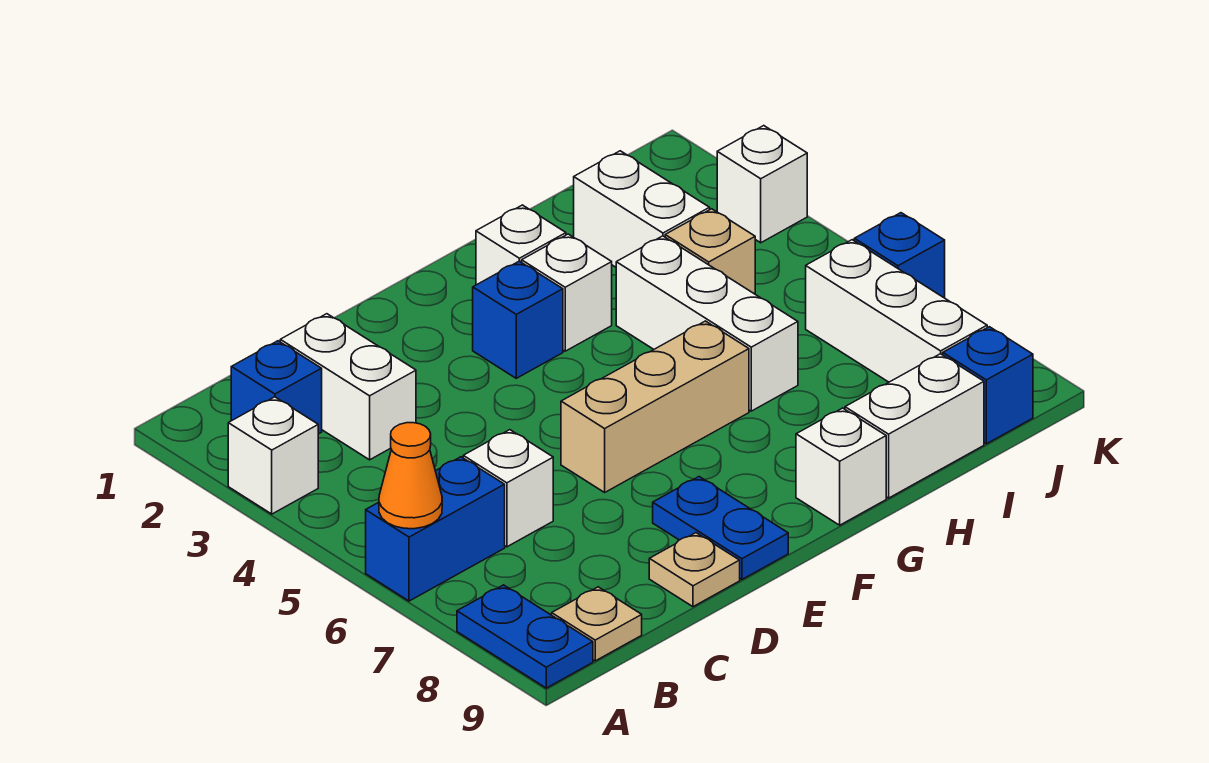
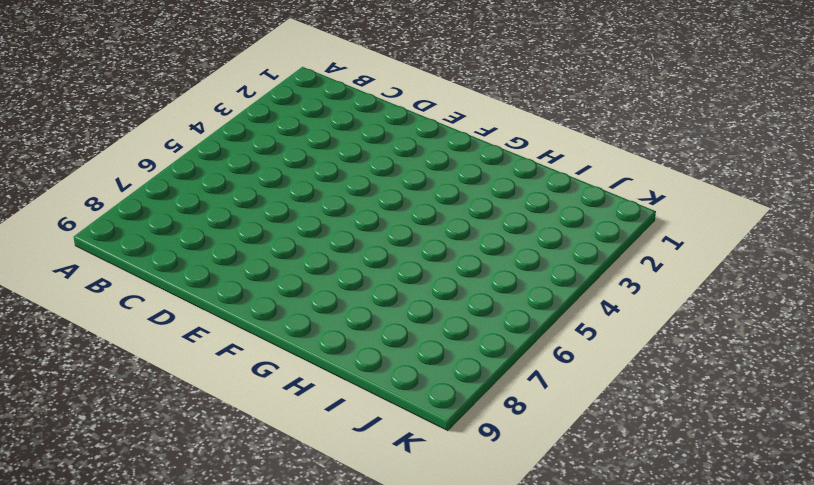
none -> white 1x1 brick [228,397,318,514]
none -> blue 1x2 brick [366,457,505,601]
none -> blue 1x2 plate [457,585,593,688]

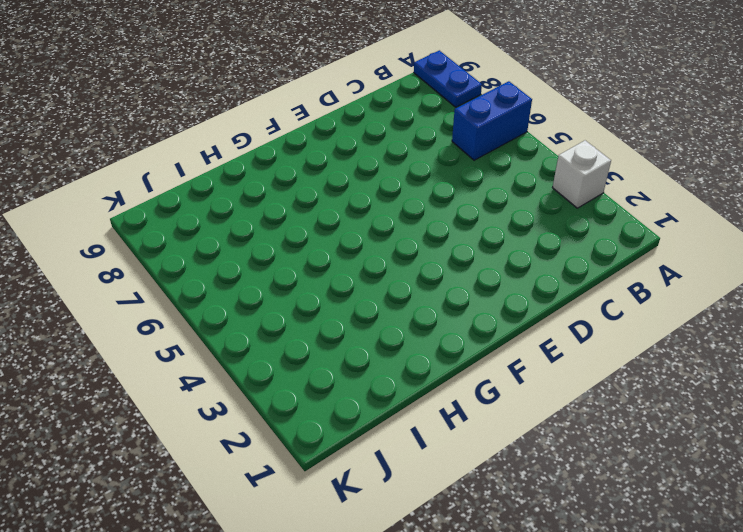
none -> blue 1x1 brick [231,341,322,434]
none -> tan 1x1 plate [552,587,642,661]
none -> white 1x2 brick [280,314,416,460]

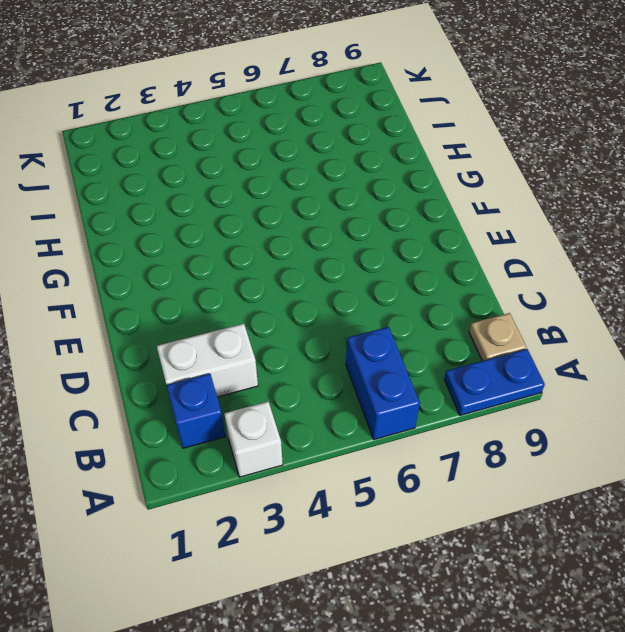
none -> white 1x1 brick [463,430,553,547]
none -> tan 1x1 plate [649,533,740,607]
none -> tan 1x3 brick [561,321,749,492]

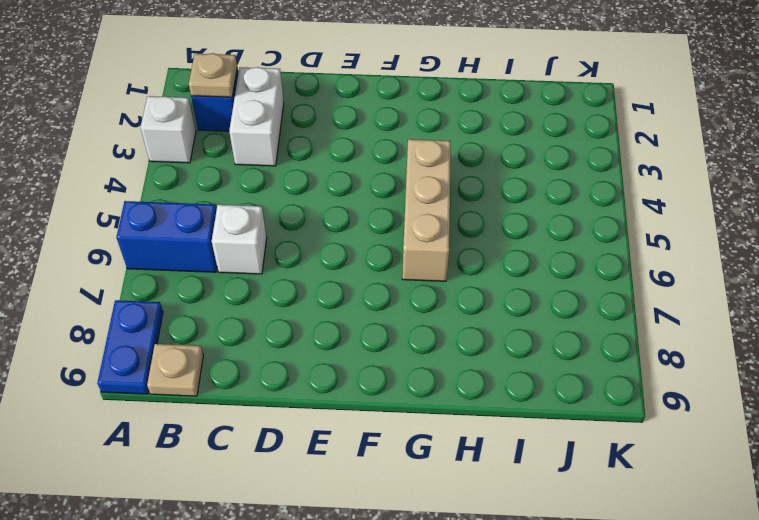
tan 1x1 plate [189,53,237,97] -> tan 1x1 plate moved to [649,533,740,607]
tan 1x3 brick [402,139,451,281] -> tan 1x3 brick turned to [561,321,749,492]
none -> blue 1x2 plate [653,477,788,580]
none -> blue 1x1 brick [473,261,563,378]
none -> white 1x1 brick [476,205,566,285]

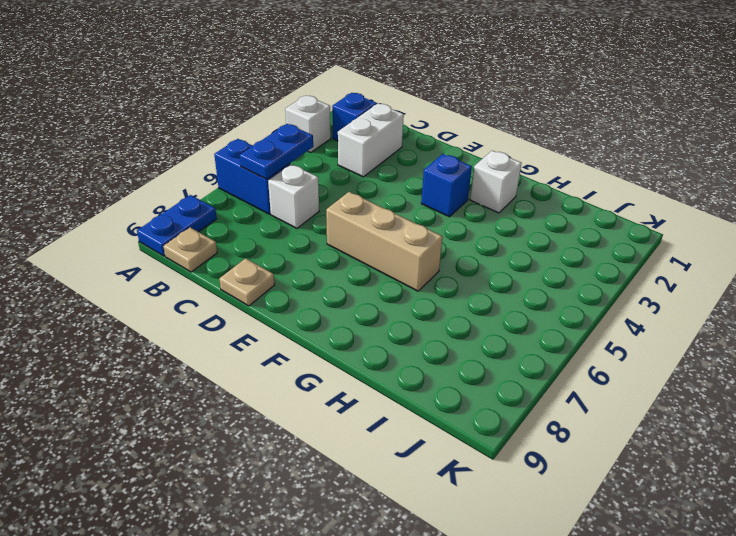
blue 1x2 plate [240,124,313,179] -> blue 1x2 plate moved to [653,477,788,580]
none -> white 1x1 brick [522,234,612,351]
none -> white 1x1 brick [796,408,886,525]
none -> white 1x3 brick [616,236,798,411]

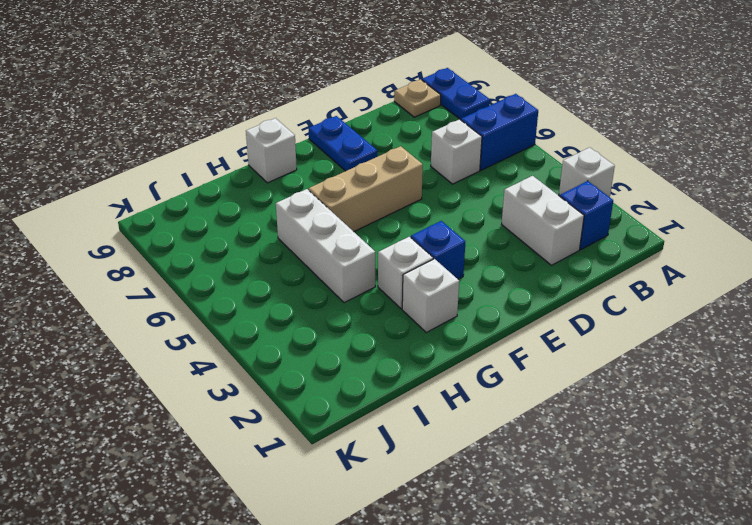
none -> tan 1x1 plate [649,533,740,607]
none -> white 1x2 brick [845,354,984,498]
none -> white 1x2 brick [574,151,710,267]

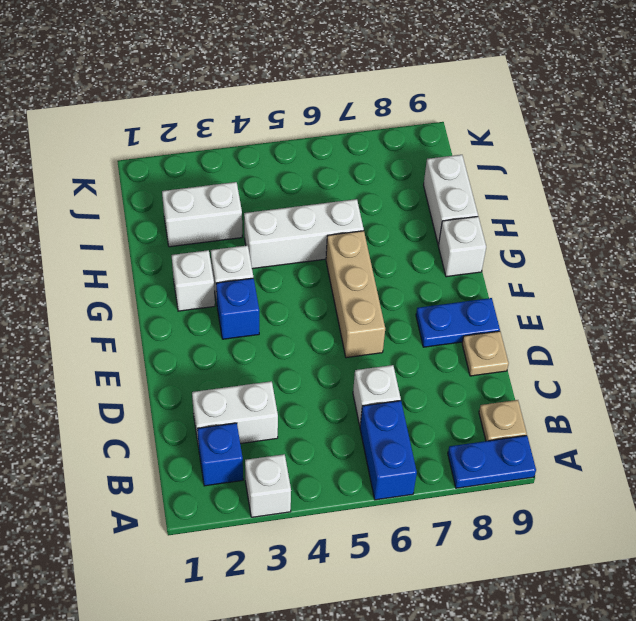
none -> tan 1x1 brick [665,209,755,294]
none -> white 1x3 brick [806,240,987,382]
none -> blue 1x1 brick [943,327,1033,444]

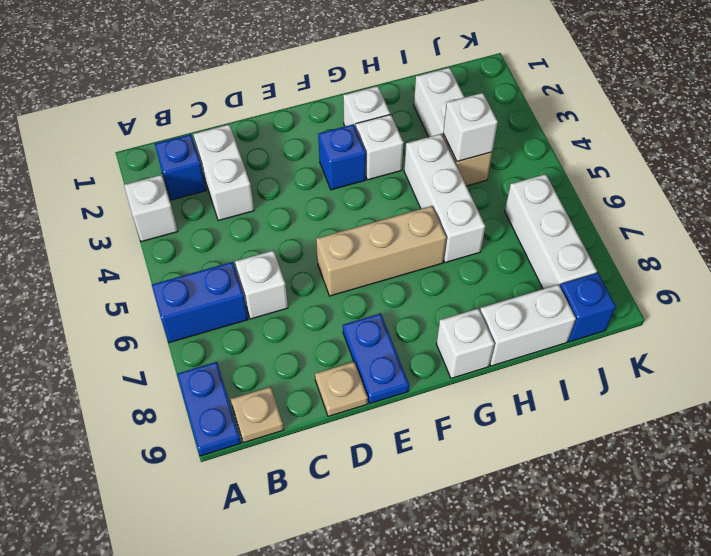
white 1x1 brick [443,93,498,162] -> white 1x1 brick moved to [717,126,807,243]
none -> blue 1x1 brick [854,213,945,298]
none -> orange 1x1 cone [379,423,442,529]

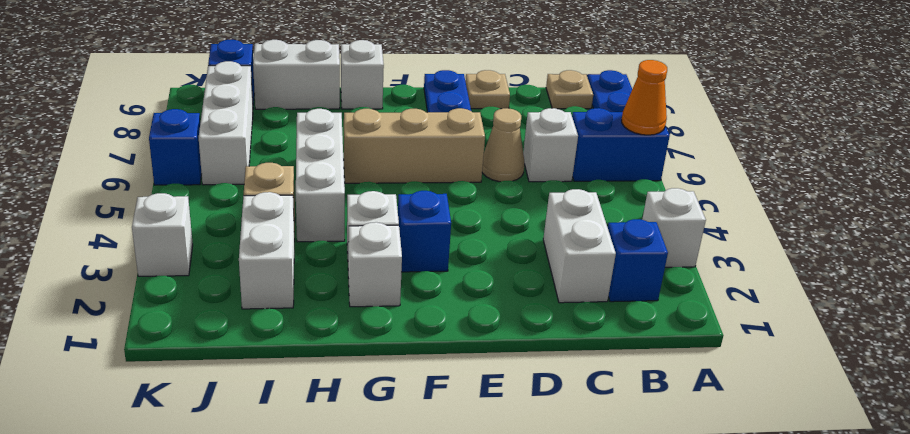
tan 1x1 cone [482,108,524,182] -> none

